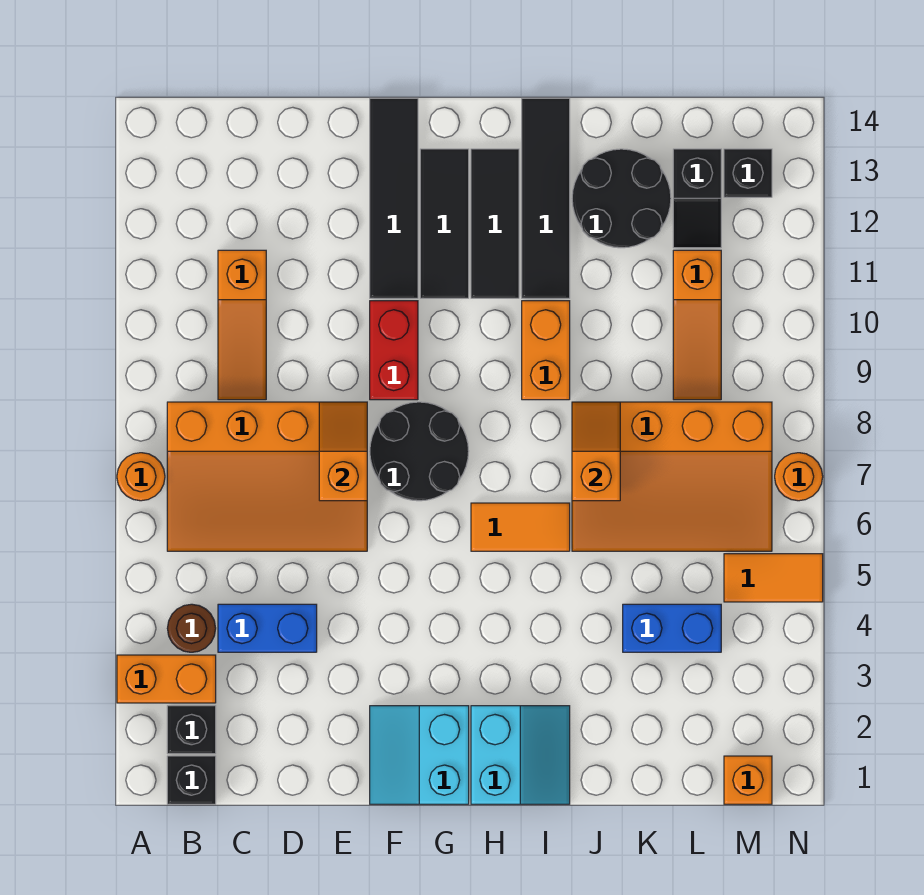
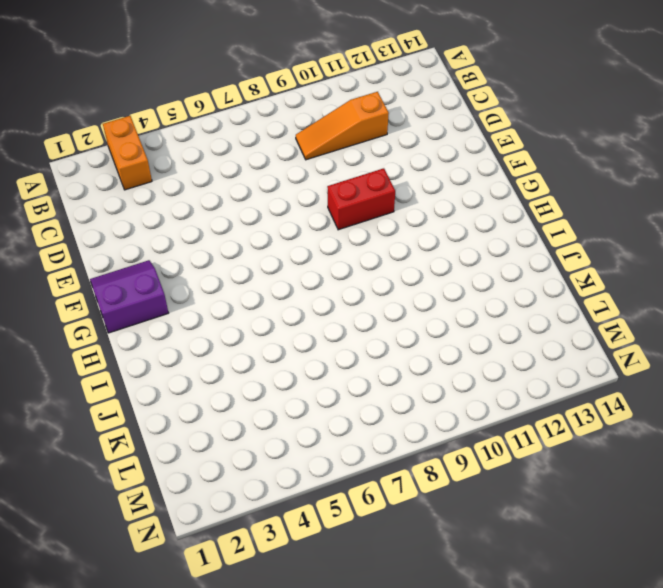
purple 2x2 slope [90,260,168,333] -> cyan 2x2 slope [370,706,469,804]
none -> orange 1x1 round brick [117,453,165,501]
none -> black 1x1 brick [167,756,216,804]
none -> black 1x1 brick [167,706,216,754]

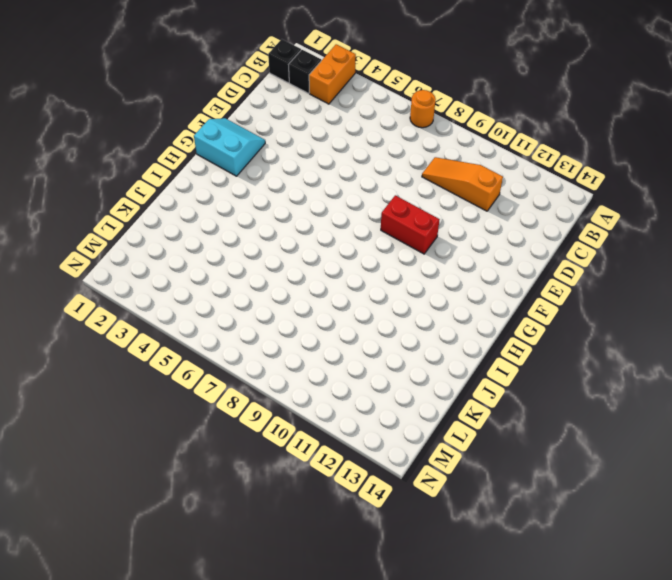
none -> brown 1x1 round brick [167,604,216,652]
none -> orange 3x4 slope [167,402,367,551]
none -> blue 1x2 brick [218,604,317,652]

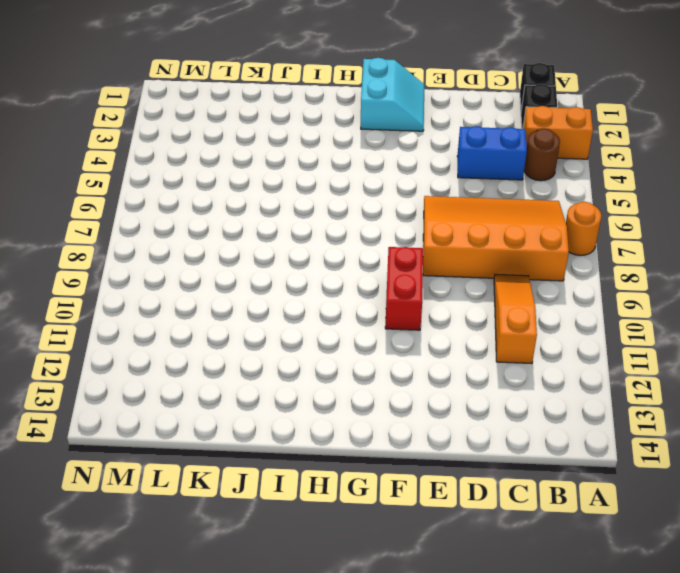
none -> black 2x2 round brick [370,402,469,501]
none -> black 1x4 tile [370,98,418,298]
none -> black 1x3 tile [420,149,469,298]

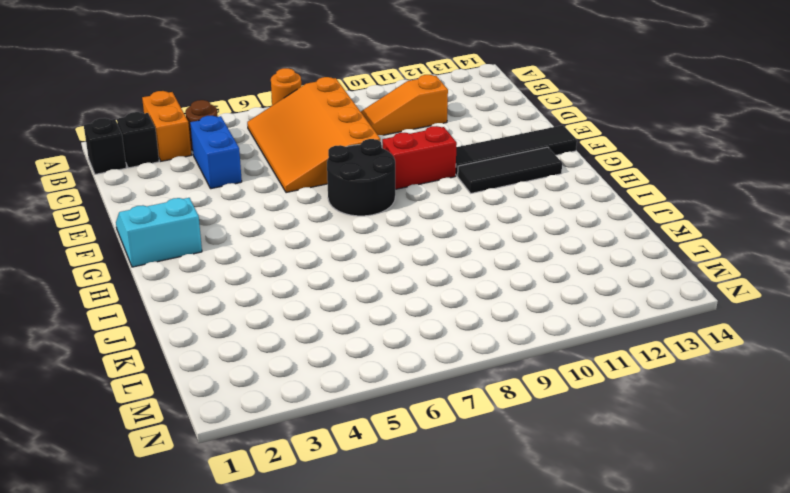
none -> cyan 2x2 slope [471,706,570,804]
none -> orange 1x2 tile [471,503,570,551]
none -> black 1x3 tile [471,149,519,298]

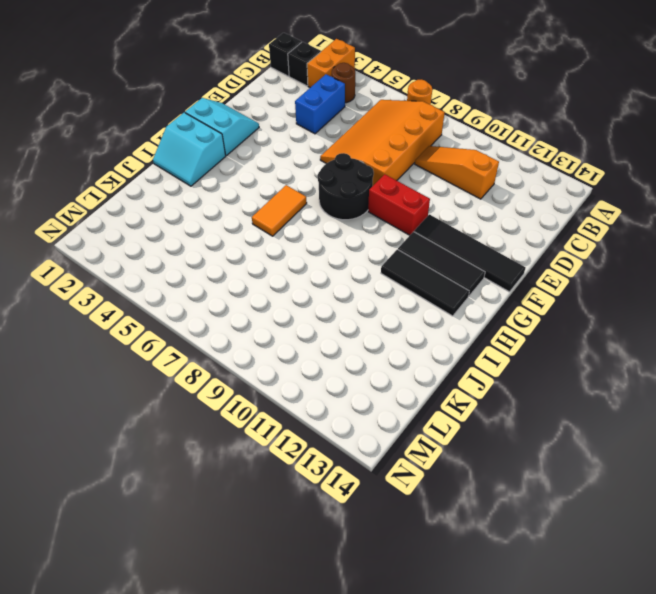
none -> orange 1x2 brick [522,301,570,400]
none -> black 1x4 tile [522,98,570,298]
none -> orange 3x4 slope [572,402,772,551]

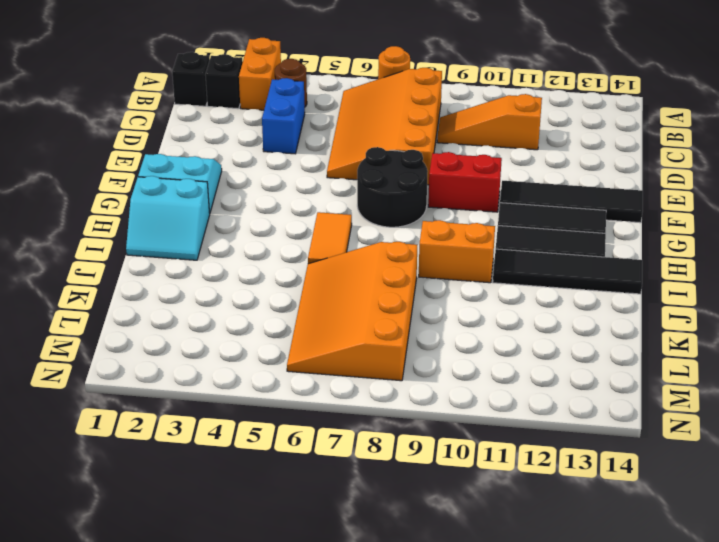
none -> black 2x2 round brick [572,149,671,248]
none -> blue 1x2 brick [623,604,721,652]
none -> orange 1x3 slope [673,250,721,400]

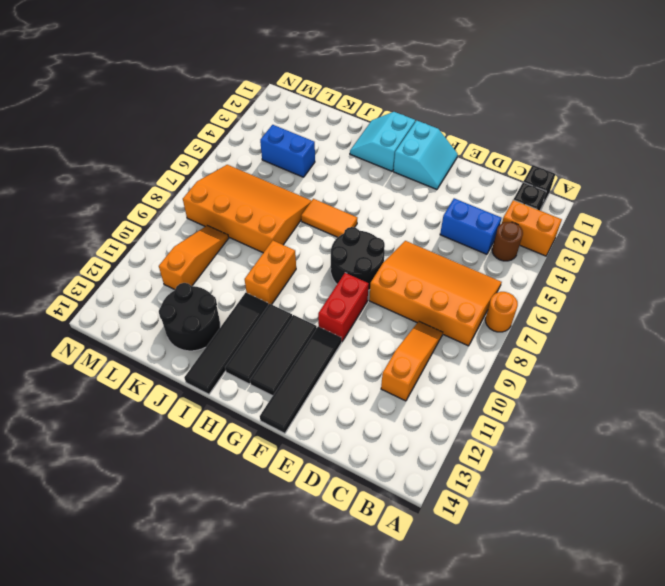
none -> black 1x2 slope [673,149,721,248]
none -> orange 1x1 brick [724,756,772,804]
none -> orange 1x2 tile [724,554,823,602]

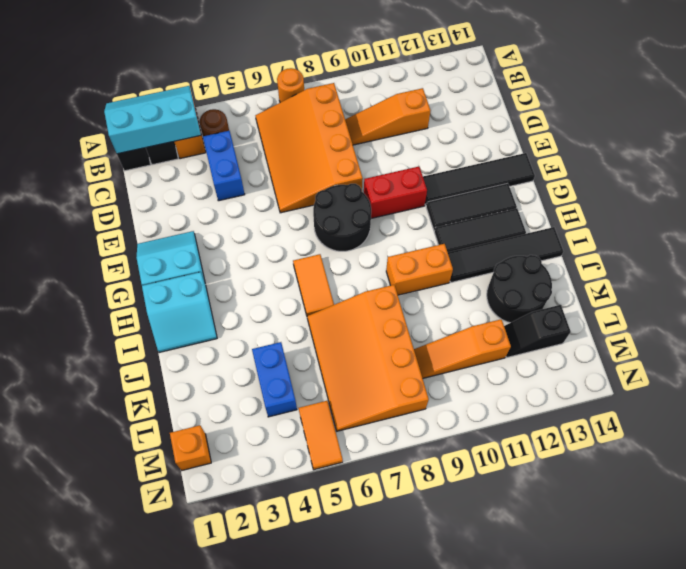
cyan 2x3 slope [104,86,201,154] -> none
none -> black 1x1 brick [724,149,772,197]
none -> orange 1x1 round brick [775,453,823,501]
none -> orange 1x2 slope [319,402,367,501]

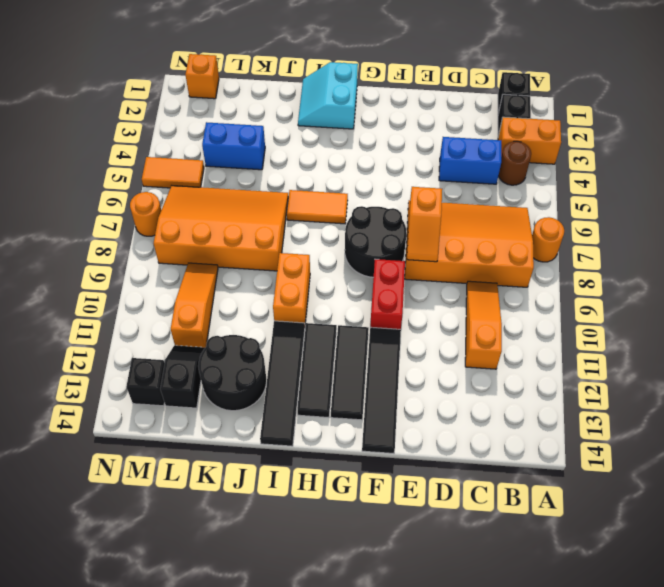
none -> cyan 2x2 slope [370,706,469,804]
none -> orange 1x2 slope [572,402,620,501]

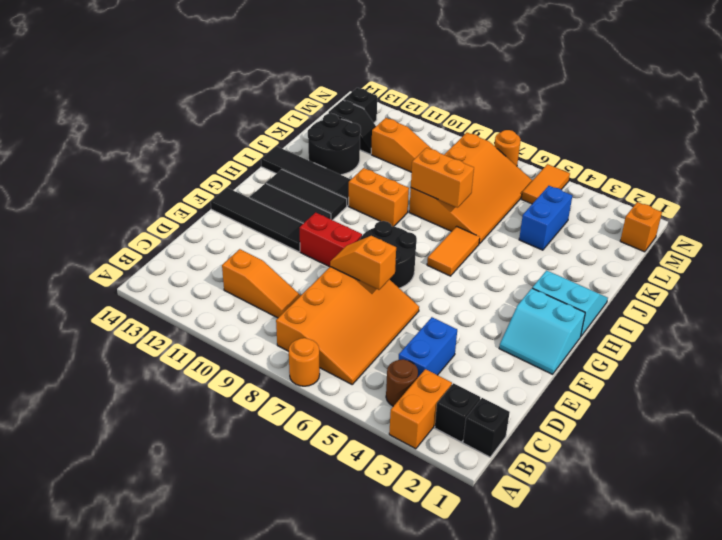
orange 1x2 brick [411,148,474,208] -> orange 1x2 slope [572,402,620,501]

